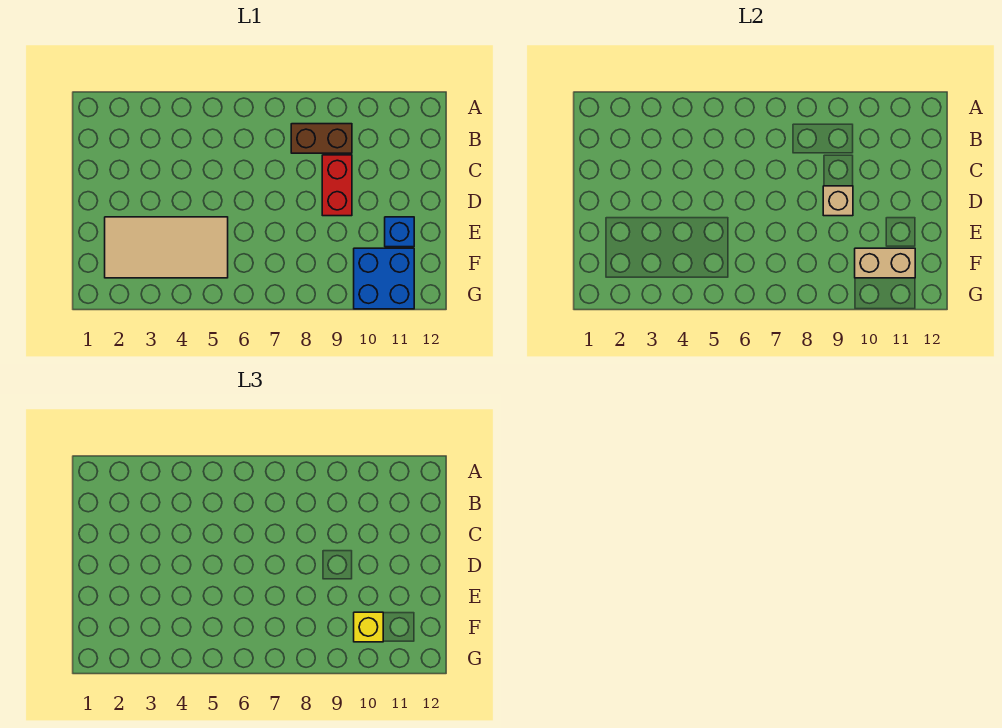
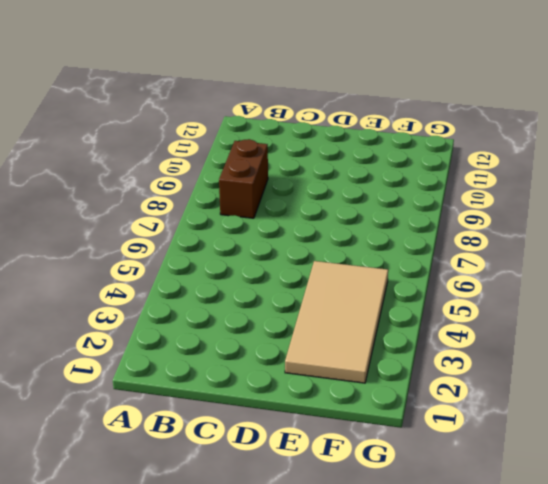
none -> red 1x2 brick [322,155,352,216]
none -> blue 1x1 brick [385,217,414,247]

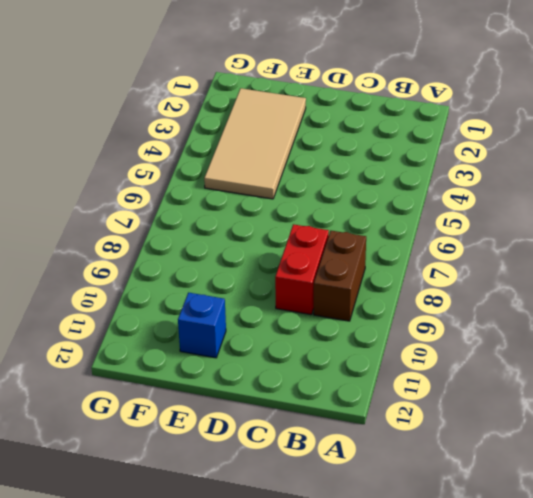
red 1x2 brick [275,224,329,315] -> red 1x2 brick turned to [322,155,352,216]
none -> blue 2x2 brick [354,248,414,309]
none -> tan 1x1 brick [823,186,853,216]

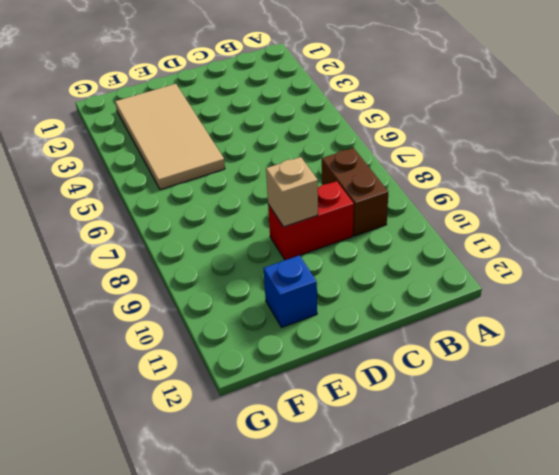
none -> blue 2x2 brick [354,248,414,309]
none -> tan 1x2 brick [855,248,915,278]

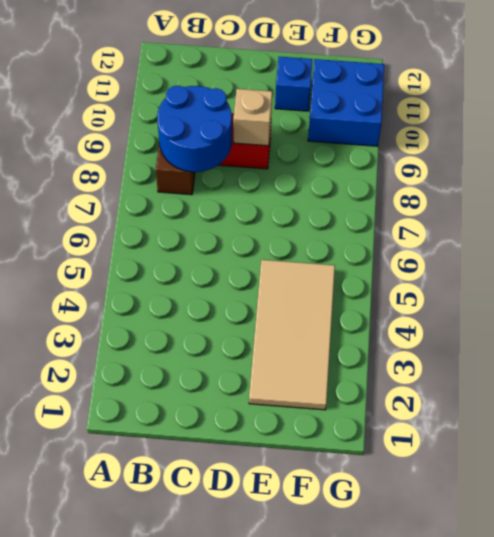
blue 2x2 round brick [157,85,232,172] -> none
none -> tan 1x2 brick [855,248,915,278]
none -> yellow 1x1 brick [354,612,383,642]

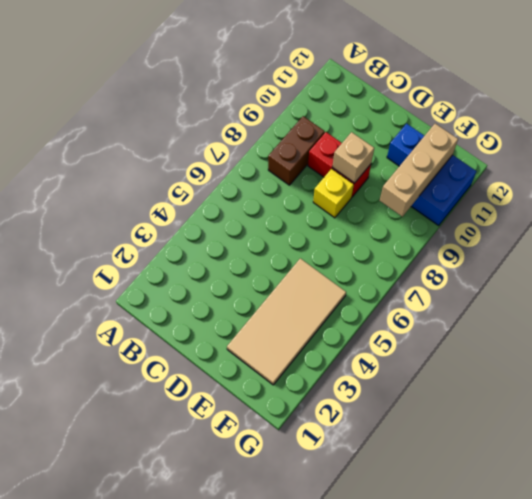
yellow 1x1 brick [313,169,354,218] -> yellow 1x1 brick moved to [354,612,383,642]
tan 1x3 brick [380,124,458,217] -> tan 1x2 brick [855,248,915,278]

